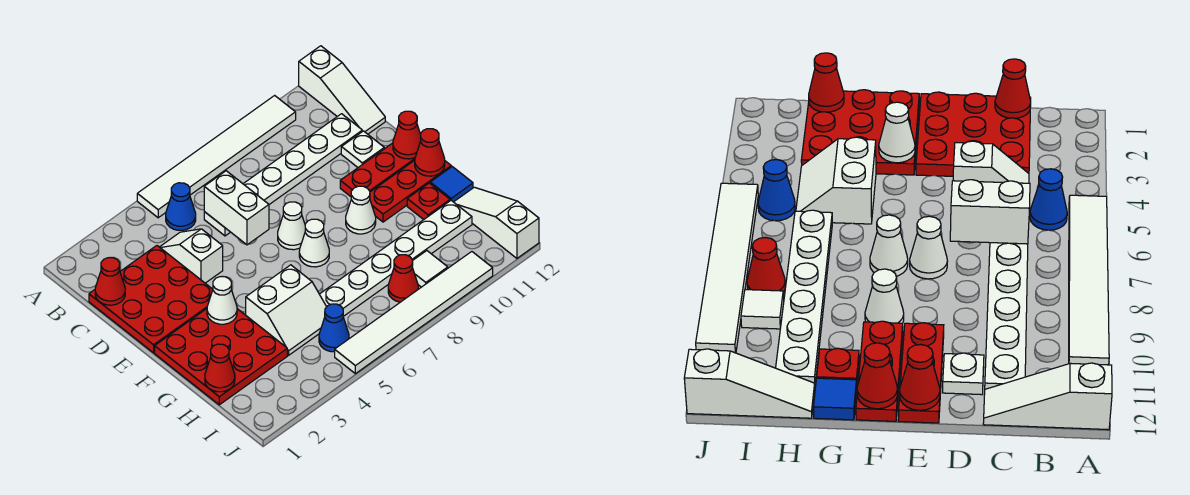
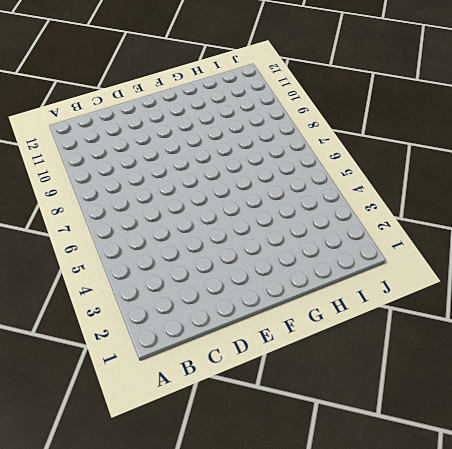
none -> white 1x6 tile [137,96,296,218]
none -> white 1x3 slope [299,46,385,134]
none -> blue 1x1 cone [166,183,196,230]

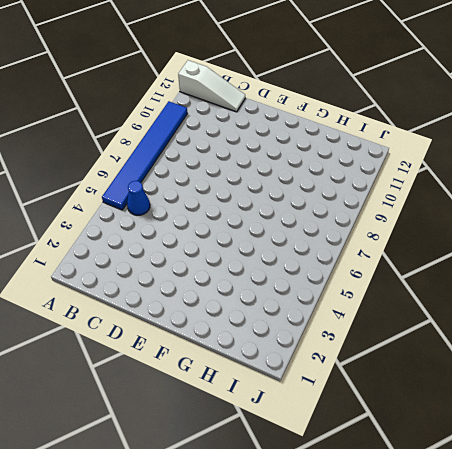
blue 1x6 tile [102,101,187,210] -> white 1x6 tile [137,96,296,218]
none -> red 3x3 plate [89,246,213,353]
none -> white 1x2 slope [160,229,223,283]
none -> white 1x6 plate [204,114,362,236]

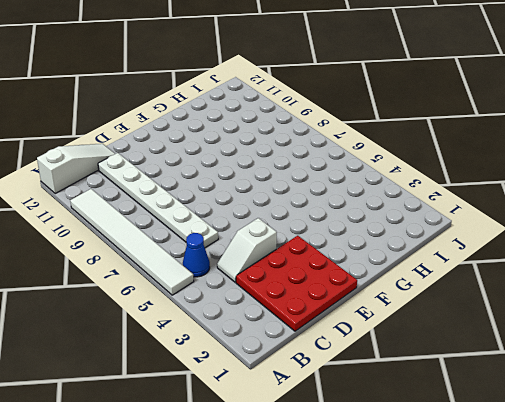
none -> white 1x1 plate [341,131,384,167]
none -> white 1x1 cone [278,202,305,250]
none -> red 1x3 plate [340,143,415,197]

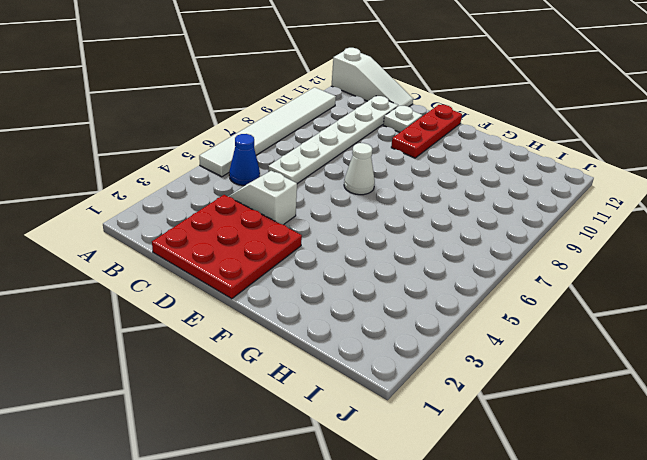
none -> red 3x3 plate [155,309,287,405]
none -> white 1x1 cone [299,219,329,267]
none -> white 1x1 cone [346,186,376,234]

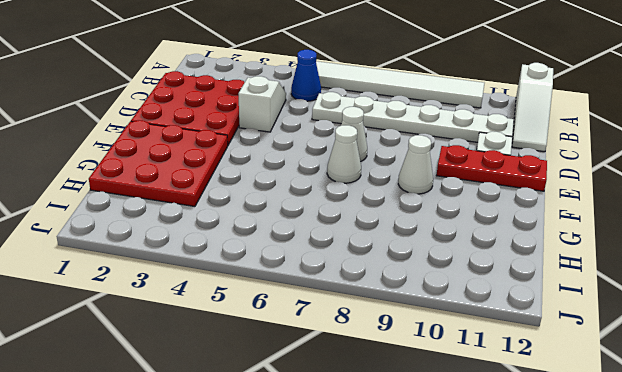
none -> red 1x3 plate [370,160,451,222]
none -> white 2x2 slope [246,265,326,355]
none -> red 1x1 plate [407,183,450,220]

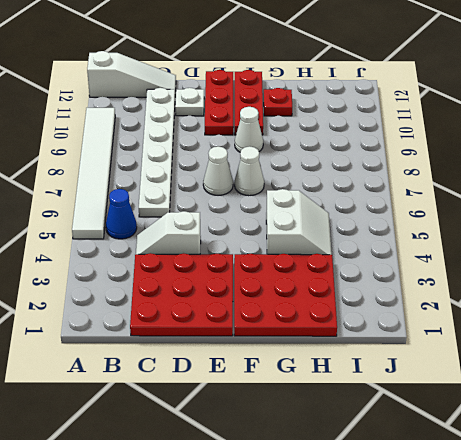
none -> blue 1x1 tile [430,167,473,202]
none -> white 1x6 plate [320,200,472,316]
none -> white 1x3 slope [454,187,539,258]

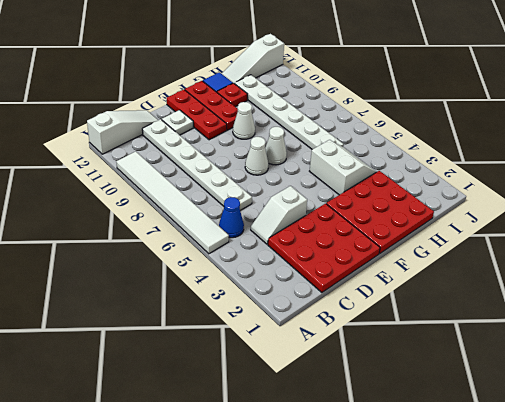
none -> blue 1x1 cone [319,304,349,352]
none -> red 1x1 cone [388,255,418,302]
none -> white 1x1 tile [412,251,448,287]

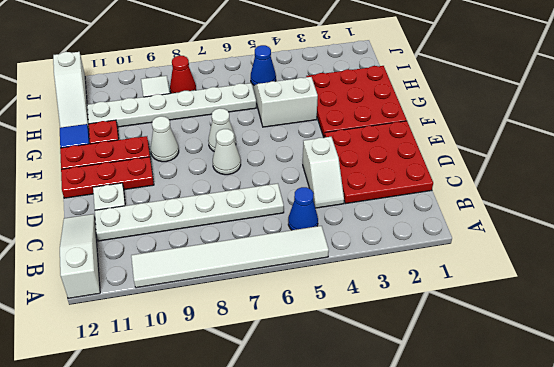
none -> white 1x6 tile [335,252,493,374]
none -> red 1x1 cone [95,258,125,305]
none -> white 1x2 brick [204,171,269,245]

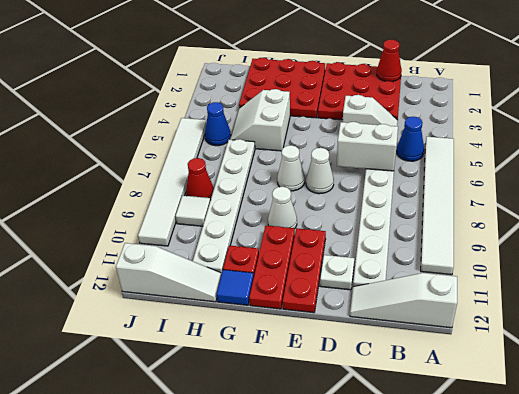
none -> red 1x1 cone [393,111,421,159]
none -> white 1x1 cone [207,277,237,324]
none -> red 1x1 cone [415,129,445,176]

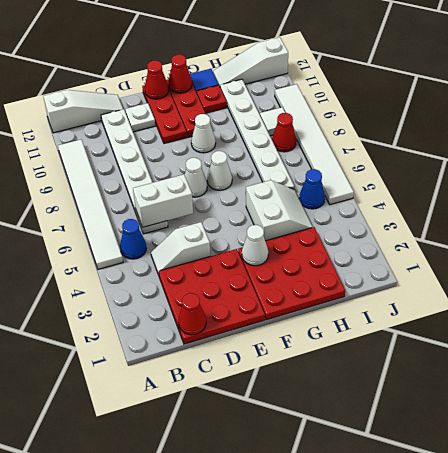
none -> red 1x1 cone [205,344,235,392]

